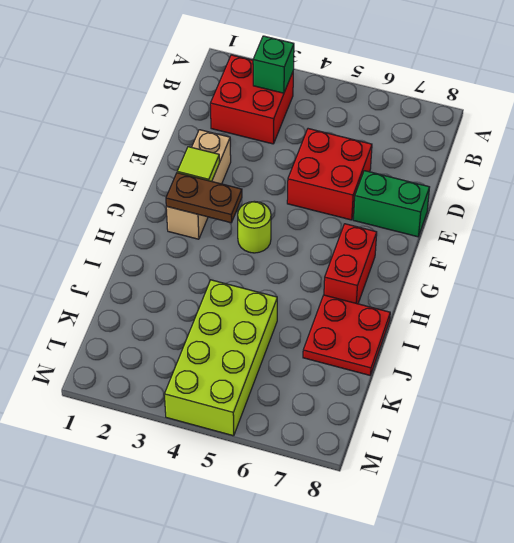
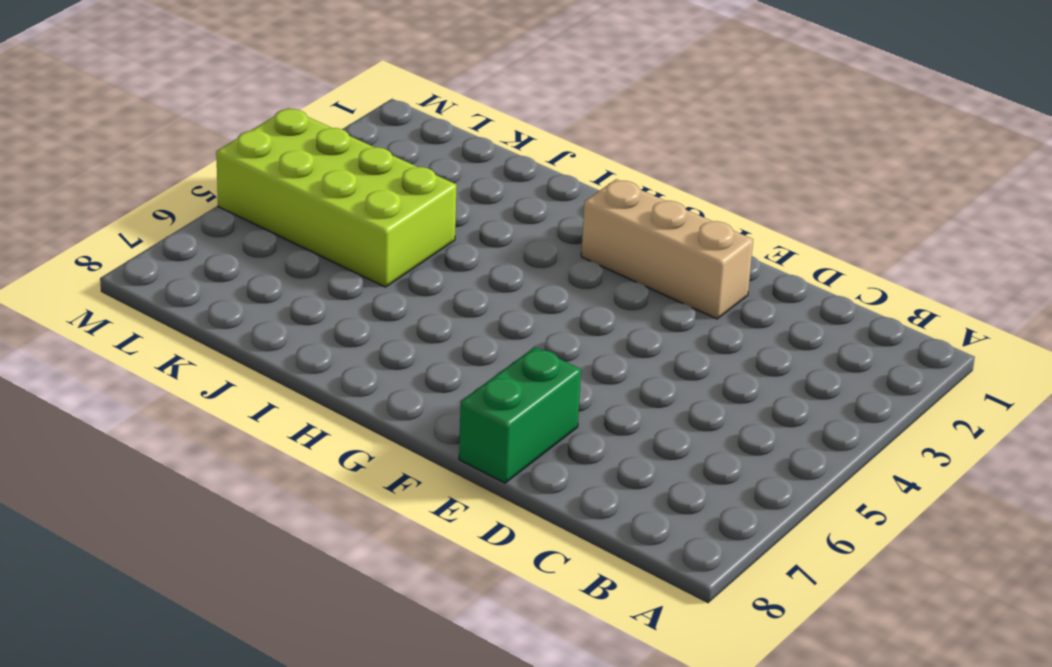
none -> red 2x2 brick [210,55,293,144]
none -> red 2x2 brick [287,129,372,220]

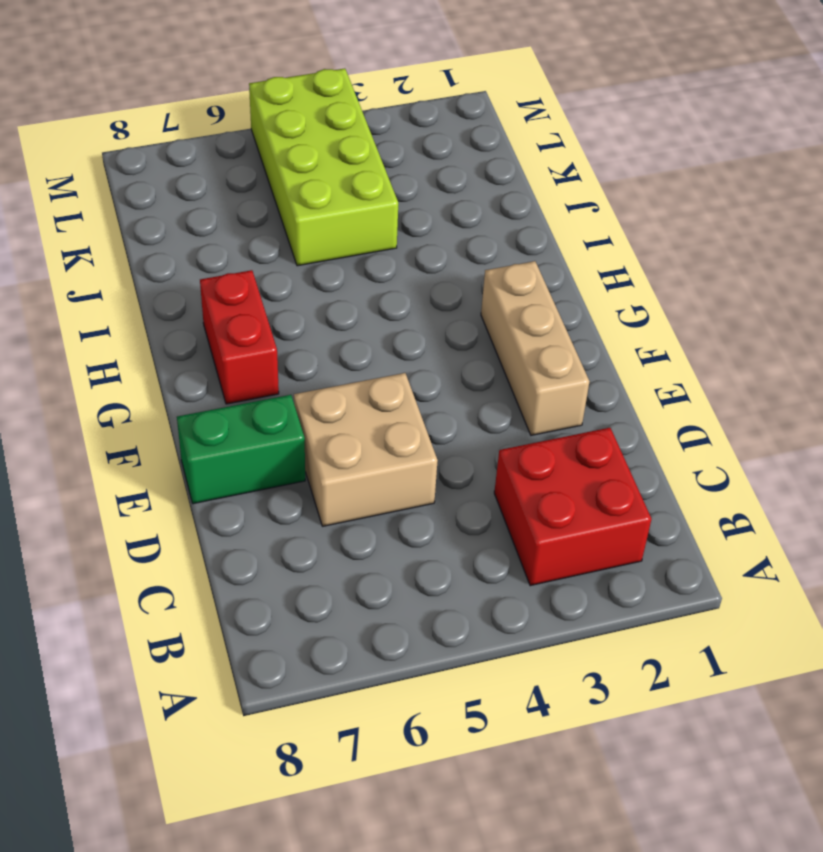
tan 2x2 brick [294,373,438,526] -> red 2x2 brick [287,129,372,220]
none -> lime 1x1 round brick [238,201,271,253]
none -> red 2x2 plate [303,295,390,375]

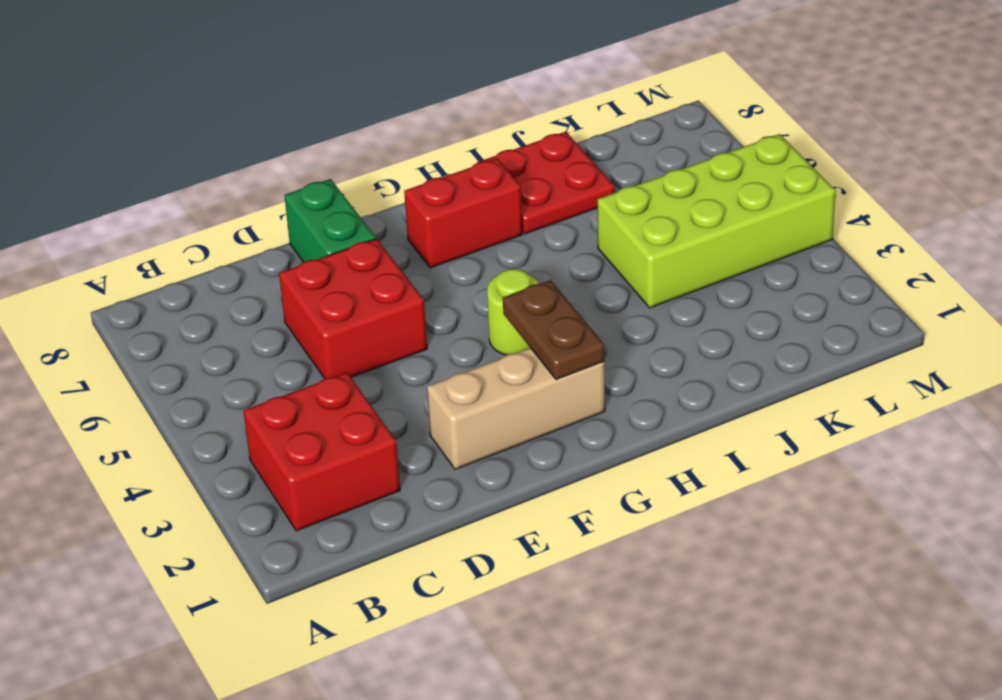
none -> green 1x1 brick [253,36,294,93]
none -> lime 1x1 tile [177,147,220,181]

